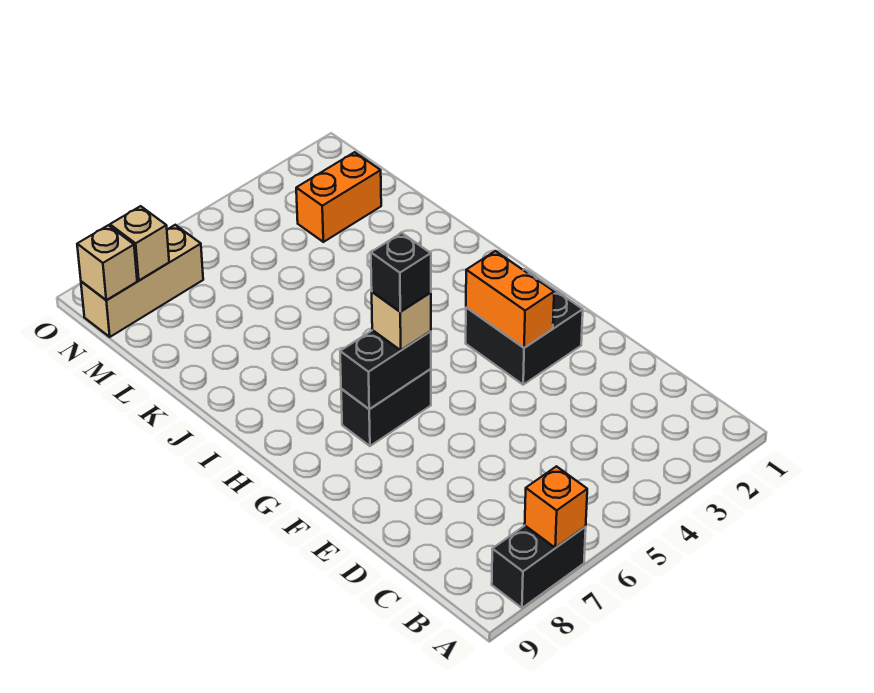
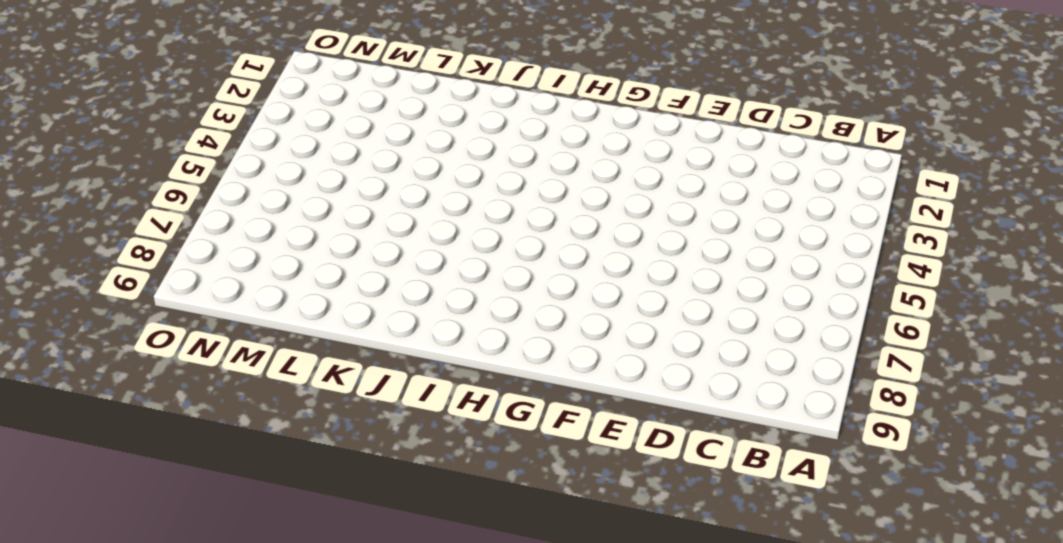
none -> black 1x2 brick [492,526,586,608]
none -> black 2x2 brick [466,269,583,385]
none -> black 1x2 brick [341,369,431,446]

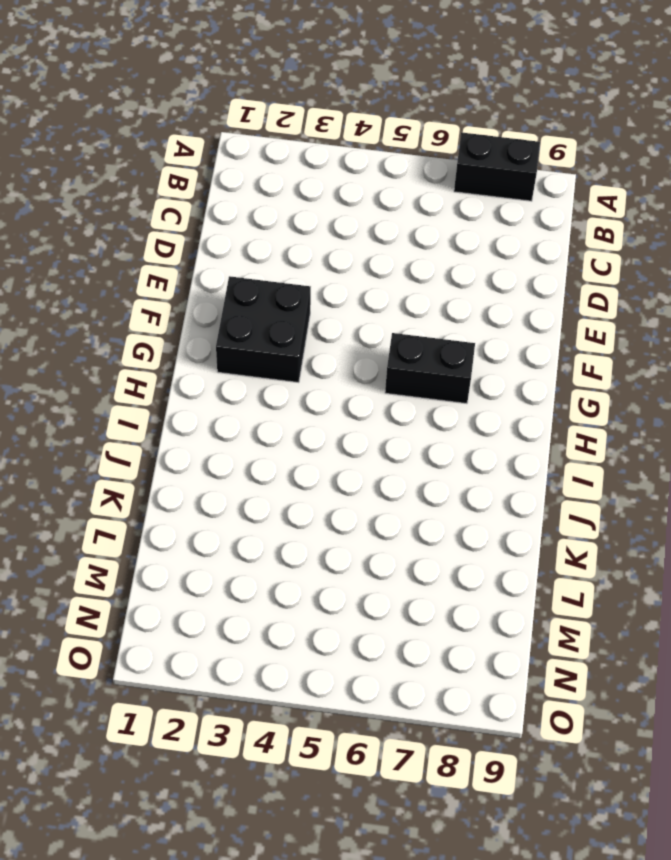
none -> orange 1x2 brick [296,152,381,242]
none -> tan 1x3 brick [81,225,203,337]
none -> orange 1x1 brick [525,466,587,548]

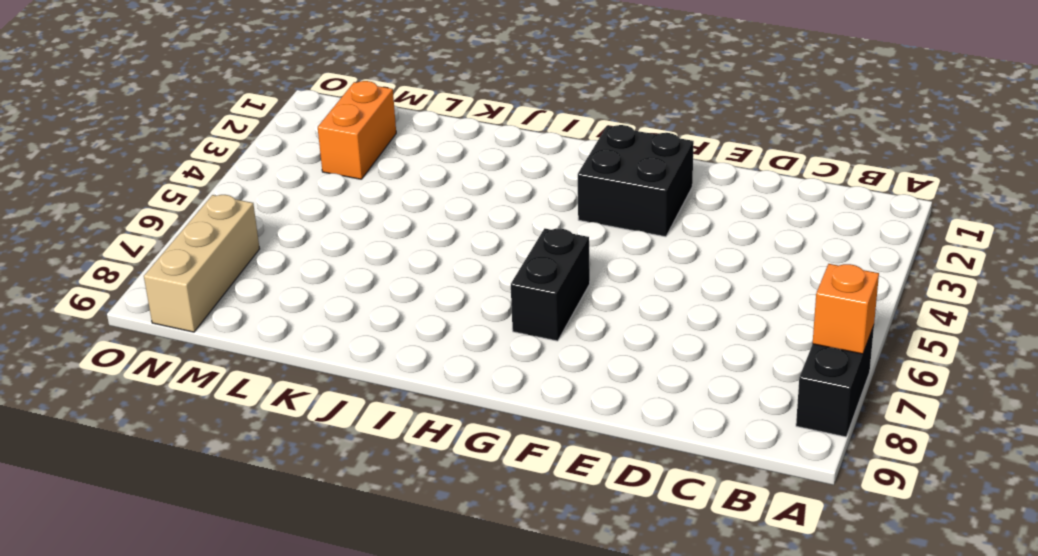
none -> orange 1x2 brick [466,251,554,348]
none -> black 1x2 brick [340,330,431,409]
none -> tan 1x1 brick [110,206,169,280]

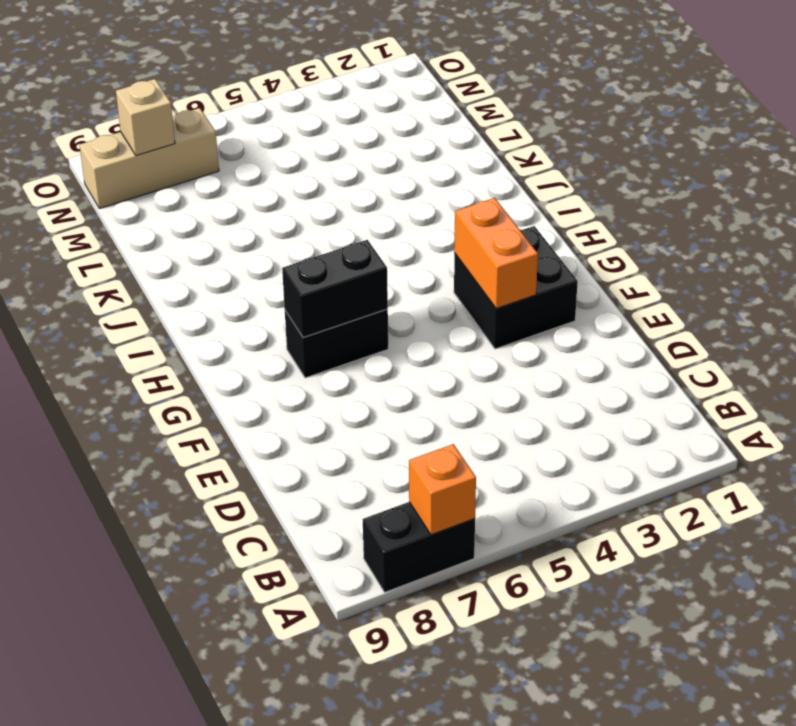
none -> orange 1x2 brick [296,152,381,242]
none -> tan 1x1 brick [77,225,137,300]
none -> tan 1x1 brick [372,292,431,350]

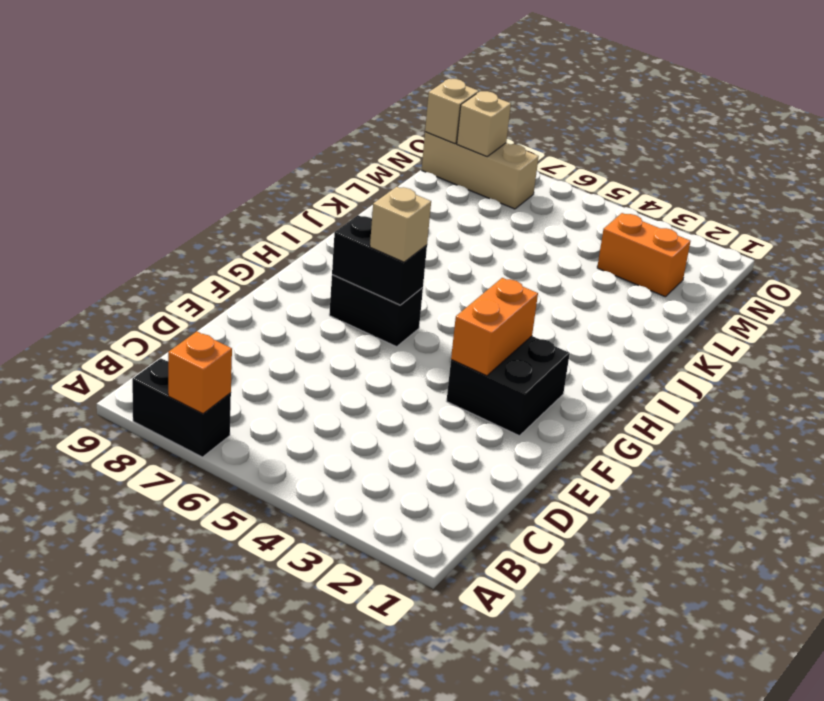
none -> black 1x1 brick [371,233,431,312]

